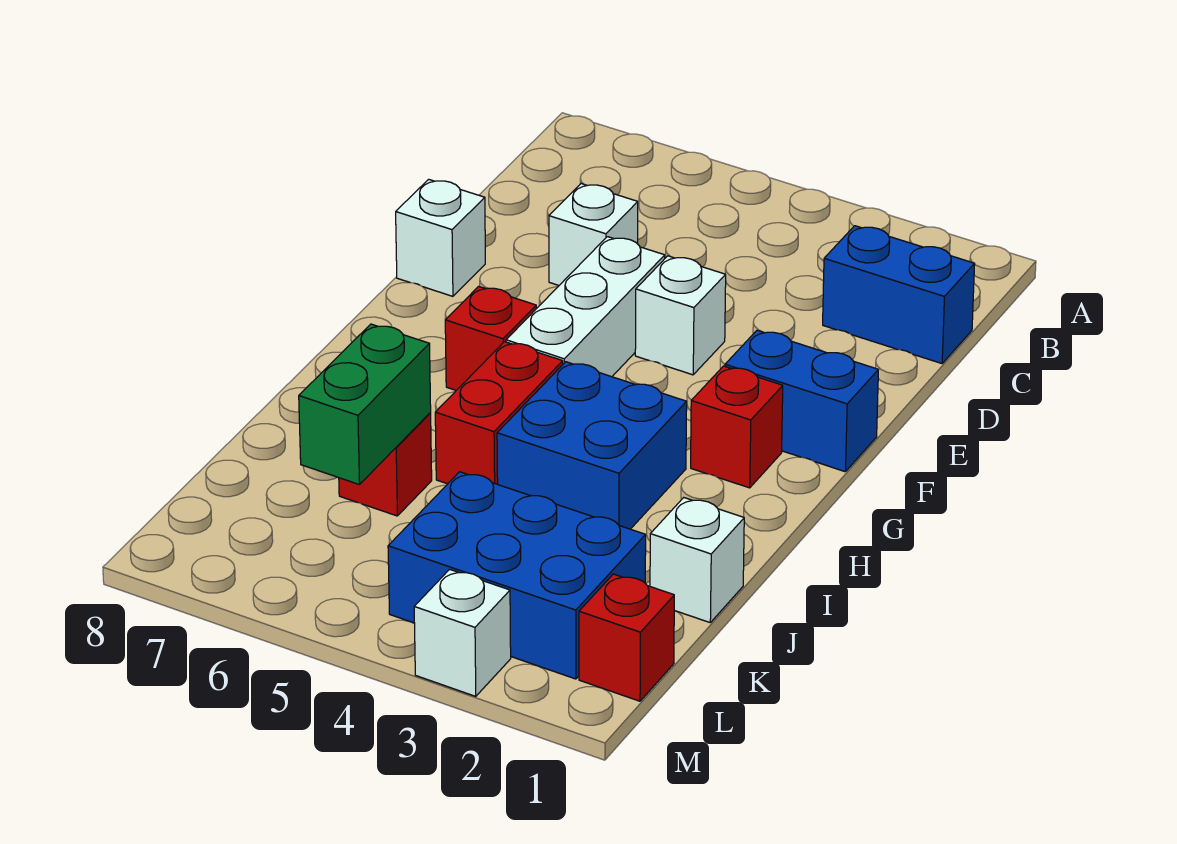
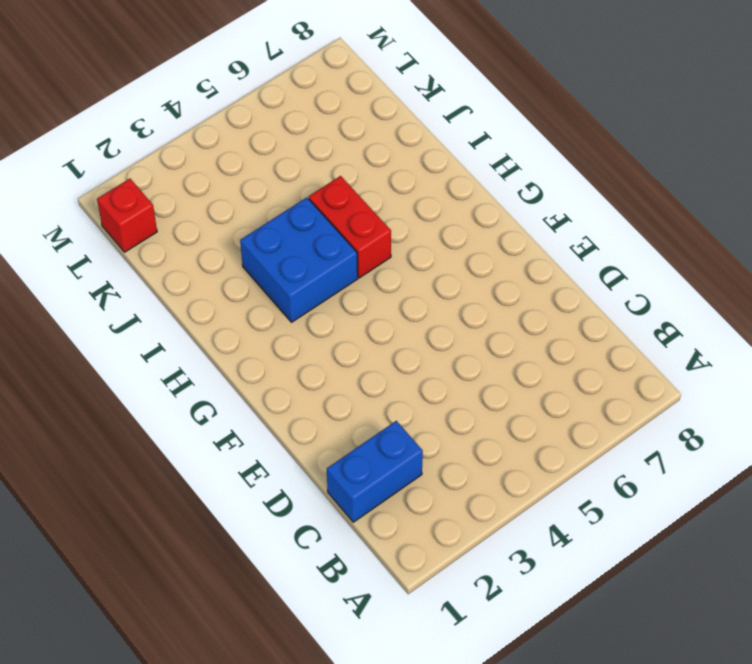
none -> white 1x1 brick [549,184,638,285]
none -> white 1x1 brick [635,256,726,375]
none -> white 1x3 brick [506,237,665,377]

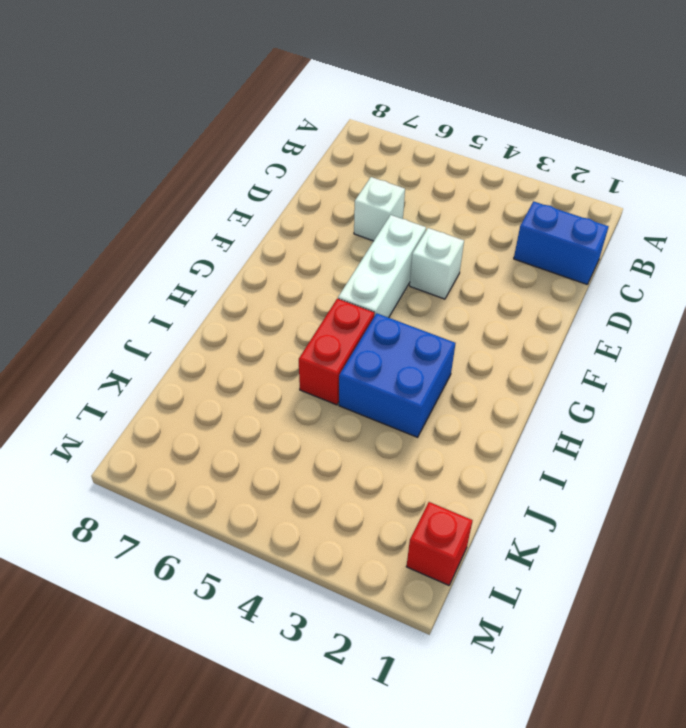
none -> white 1x1 brick [396,179,485,296]
none -> blue 1x2 brick [725,330,878,472]
none -> red 1x1 brick [691,366,783,488]

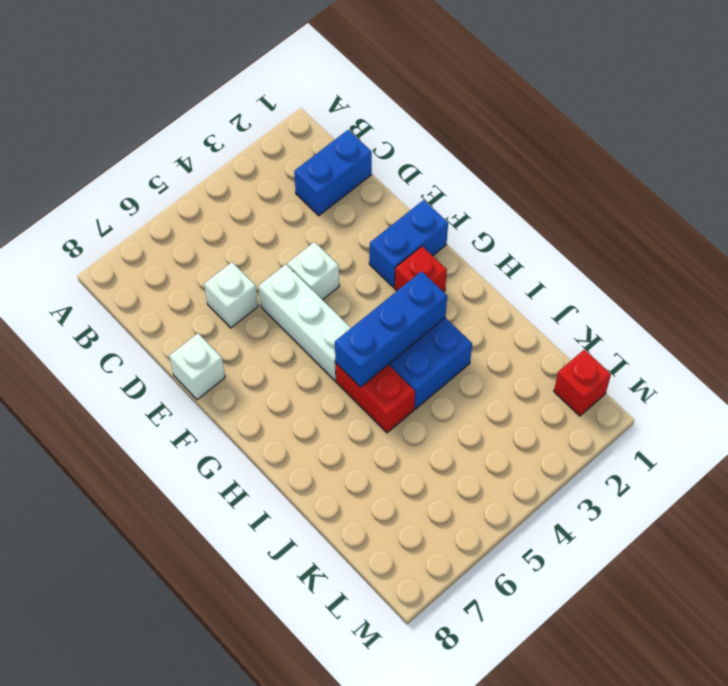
blue 1x3 brick [335,271,447,387] -> none
none -> red 1x1 brick [445,286,536,390]
none -> white 1x1 brick [650,498,744,622]
none -> red 1x1 brick [339,413,432,516]

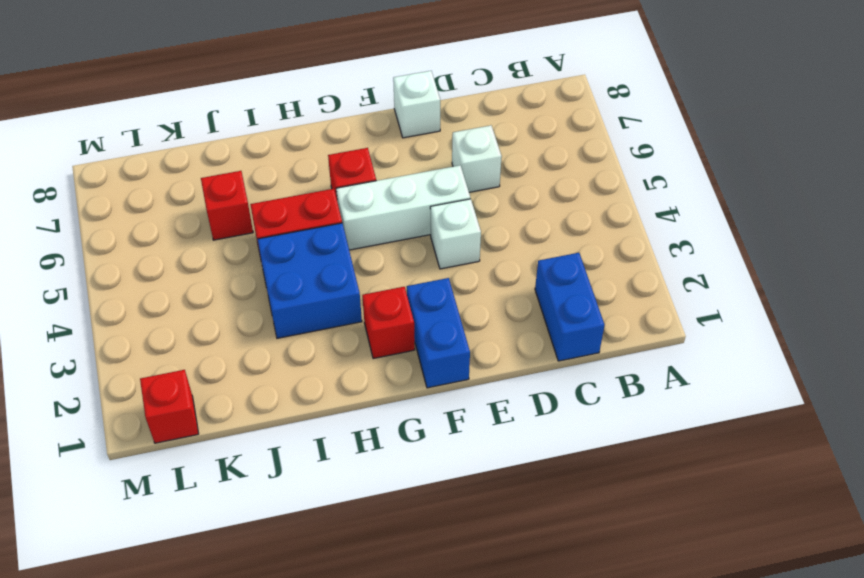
none -> white 1x1 brick [650,498,744,622]
none -> blue 2x3 brick [388,472,646,679]
none -> white 1x1 brick [414,569,511,696]

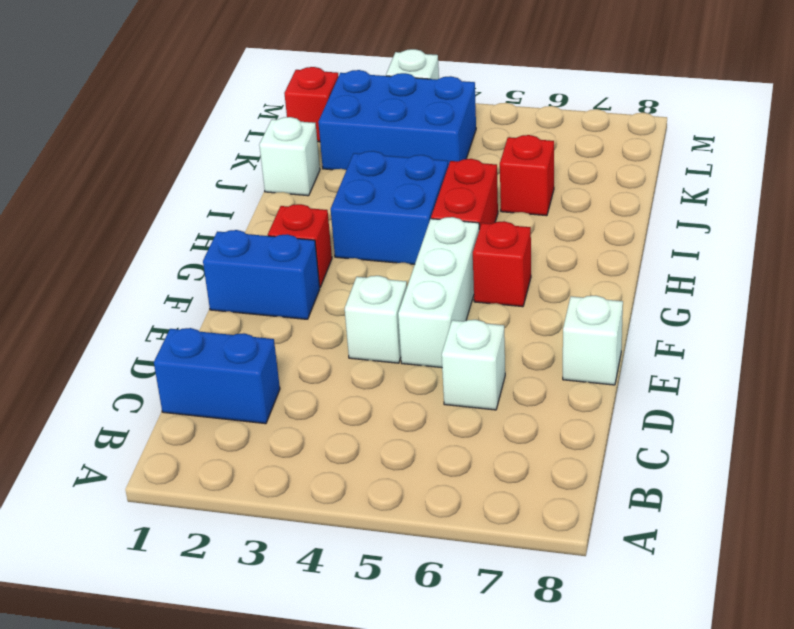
none -> green 1x2 brick [299,324,431,485]

